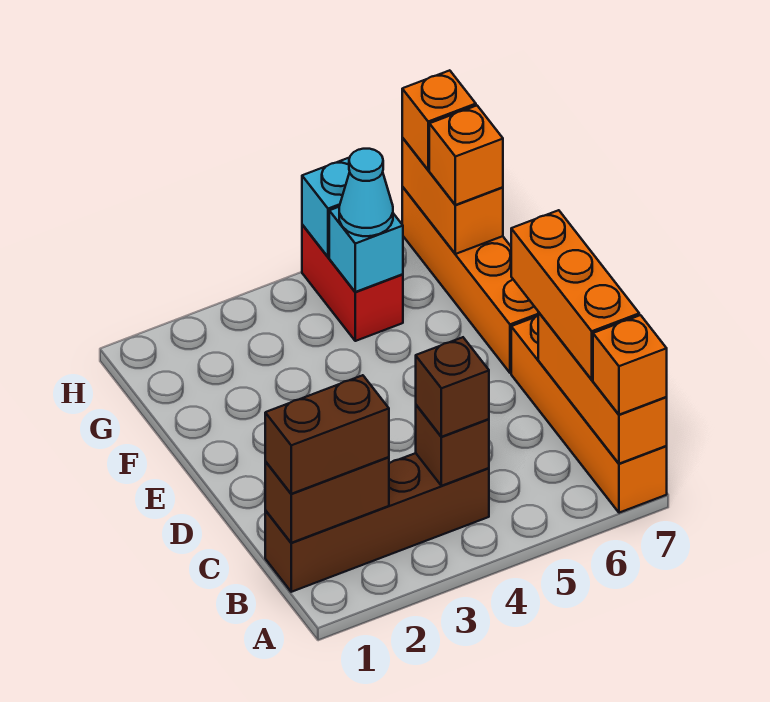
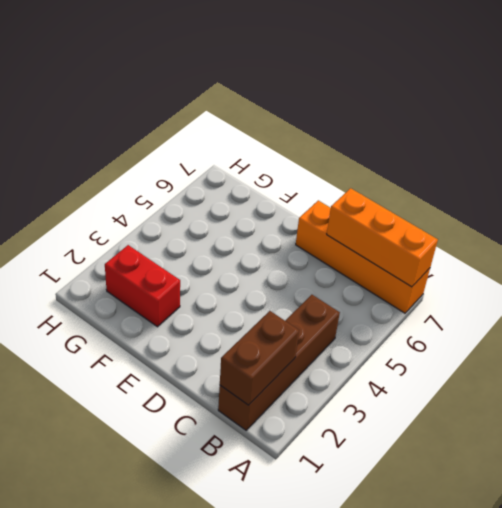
red 1x2 brick [105,245,180,327] -> red 1x2 brick moved to [302,225,403,341]
none -> orange 1x4 brick [402,187,539,373]
none -> brown 1x1 brick [416,405,489,486]
none -> cyan 1x1 brick [329,207,403,292]

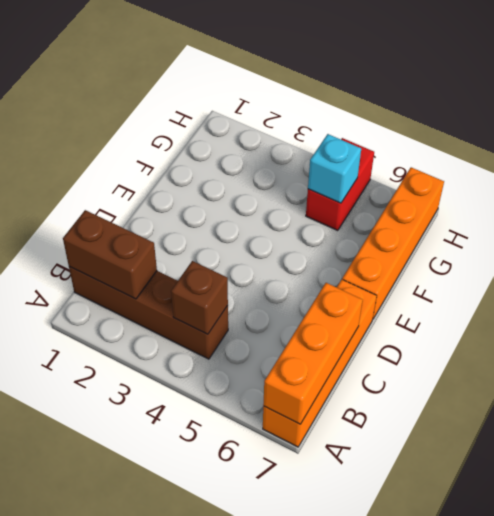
none -> orange 1x2 brick [402,138,503,254]
none -> cyan 1x1 brick [302,158,350,257]
none -> orange 1x1 brick [593,315,667,415]

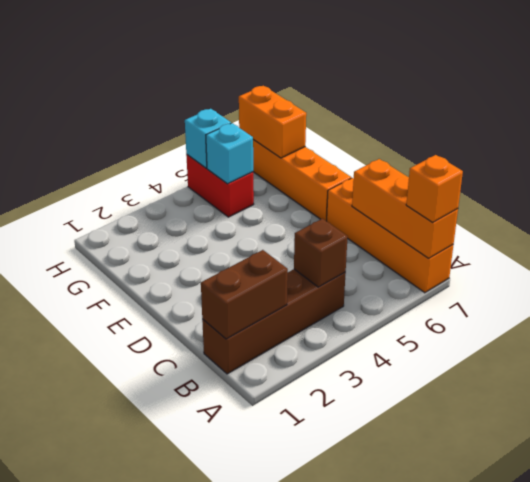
none -> brown 1x2 brick [265,375,389,494]
none -> brown 1x1 brick [416,337,489,437]
none -> orange 1x3 brick [511,210,639,380]

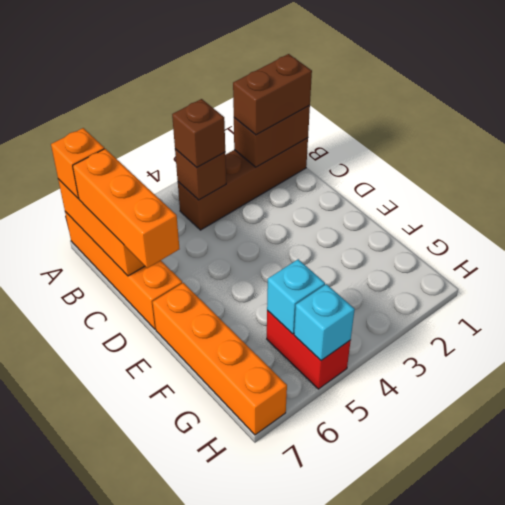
none -> orange 1x2 brick [402,138,503,254]
none -> cyan 1x1 cone [339,149,393,236]
none -> orange 1x1 brick [429,106,503,205]

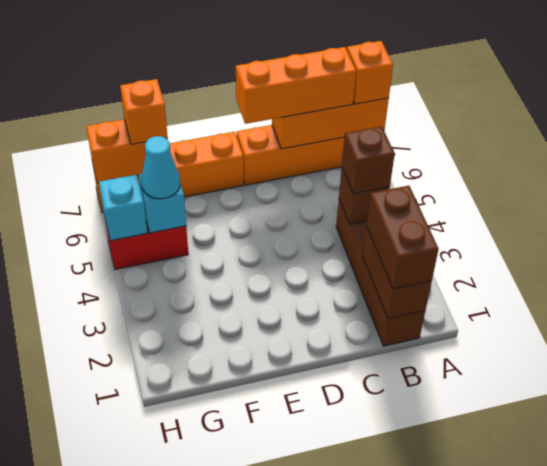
none -> orange 1x1 brick [402,70,476,170]

